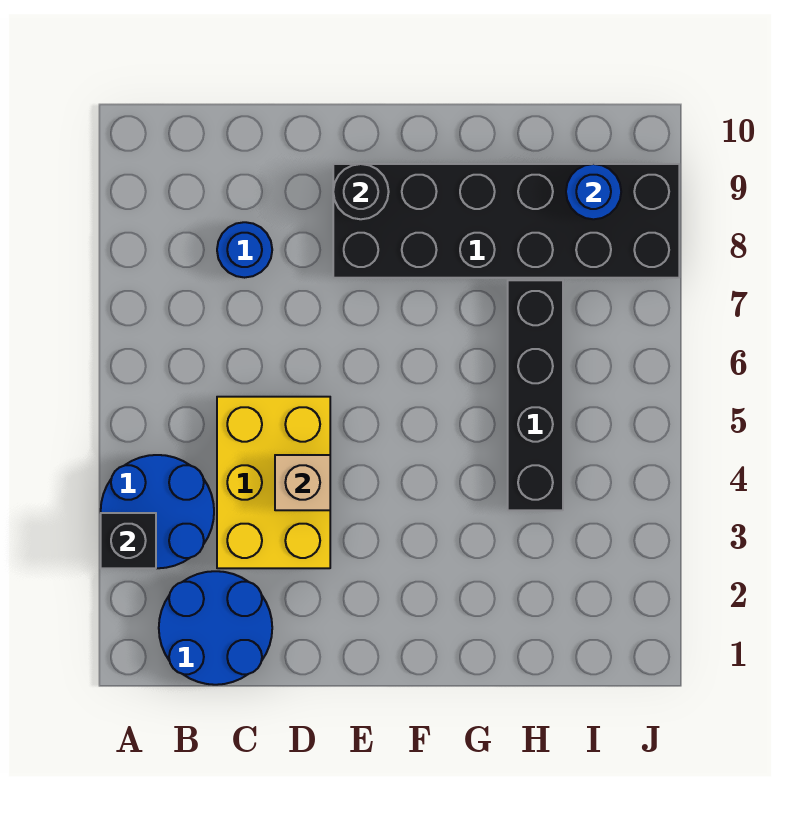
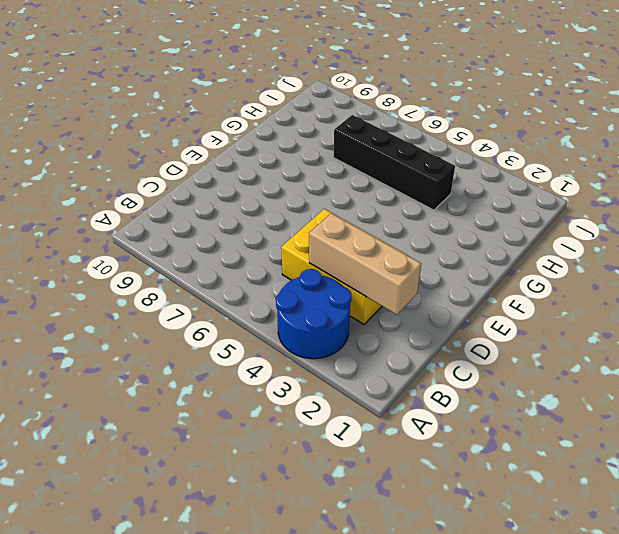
tan 1x3 brick [309,213,421,315] -> none
none -> blue 2x2 round brick [159,571,272,685]
none -> blue 1x1 round brick [217,222,272,278]

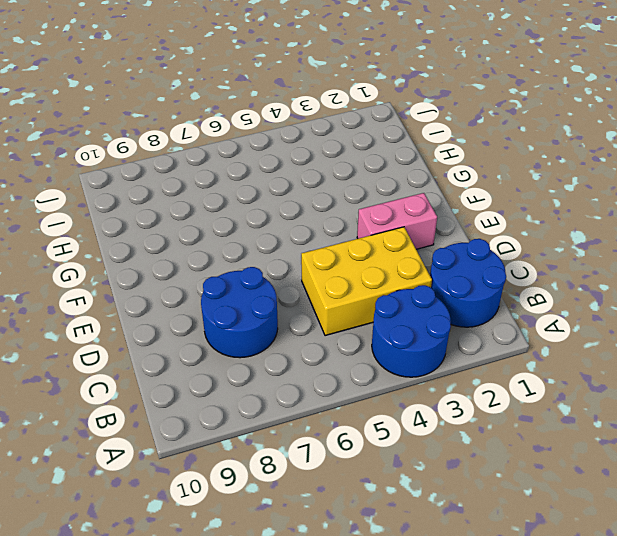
blue 2x2 round brick [201,267,278,358] -> blue 1x1 round brick [217,222,272,278]
pink 1x2 brick [357,193,437,249] -> none
none -> black 2x6 brick [333,164,679,278]
none -> black 1x4 brick [508,280,563,510]

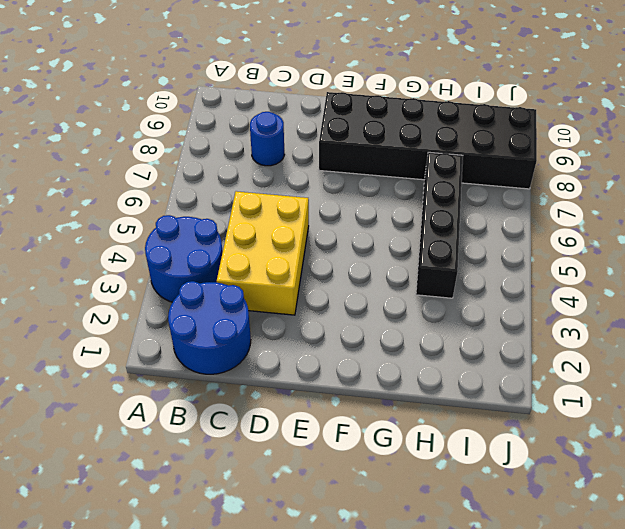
none -> black 1x1 brick [101,513,156,568]
none -> tan 1x1 brick [275,455,330,510]

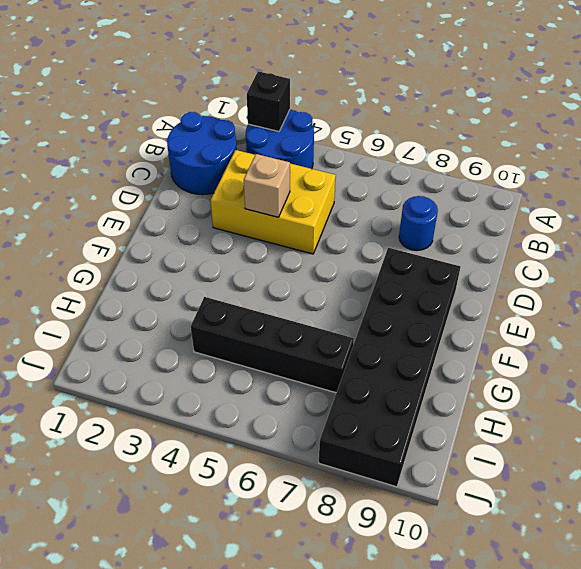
none -> black 1x1 round brick [333,164,389,219]
none -> blue 1x1 round brick [566,164,621,219]

